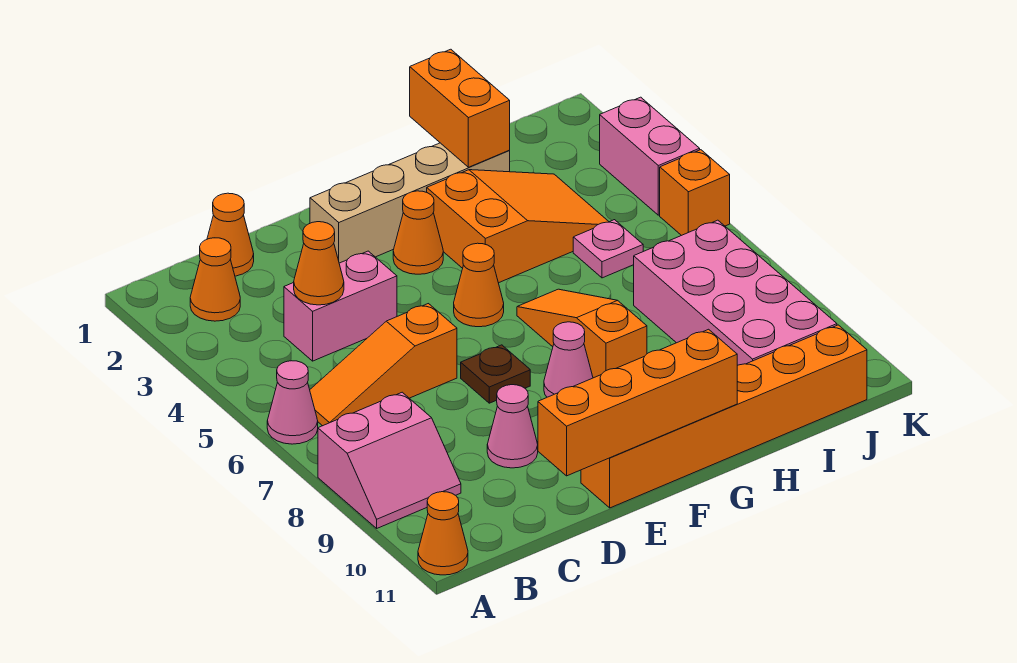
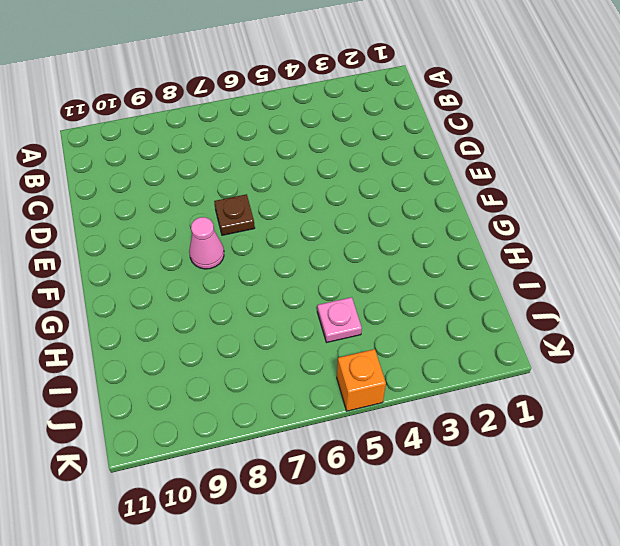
none -> pink 1x1 cone [267,361,318,444]
none -> pink 2x2 slope [318,392,461,528]
none -> orange 1x1 cone [418,492,468,575]

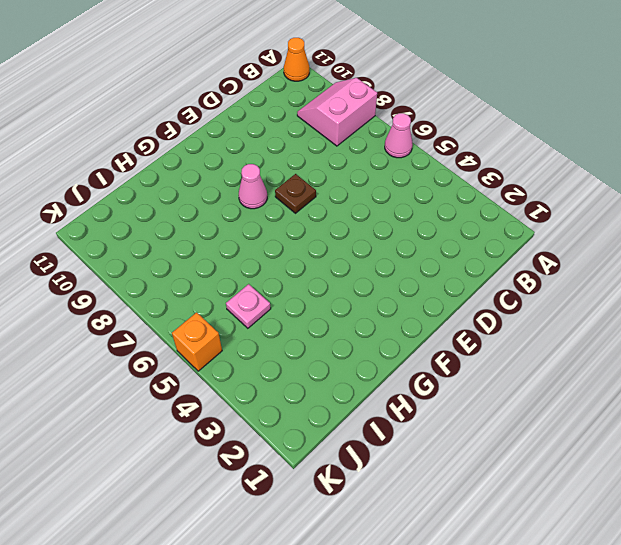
none -> orange 1x1 cone [190,238,240,321]
none -> orange 1x3 slope [310,304,457,426]
none -> orange 1x1 cone [207,193,254,276]

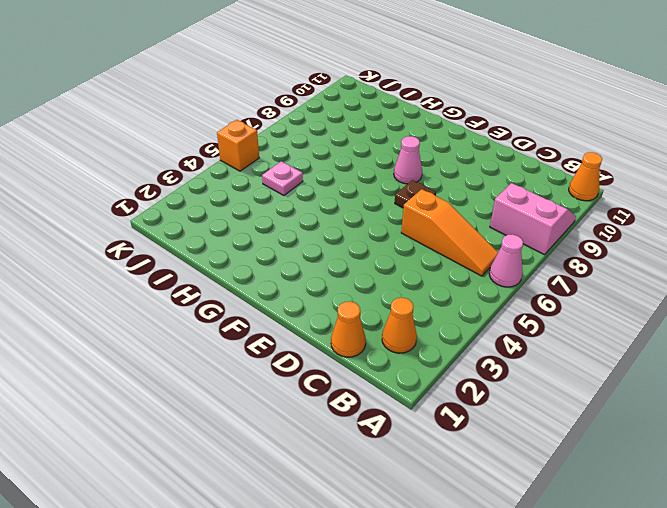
none -> pink 1x2 brick [284,251,397,361]
none -> pink 1x1 cone [487,385,538,468]
none -> tan 1x4 brick [310,143,510,263]

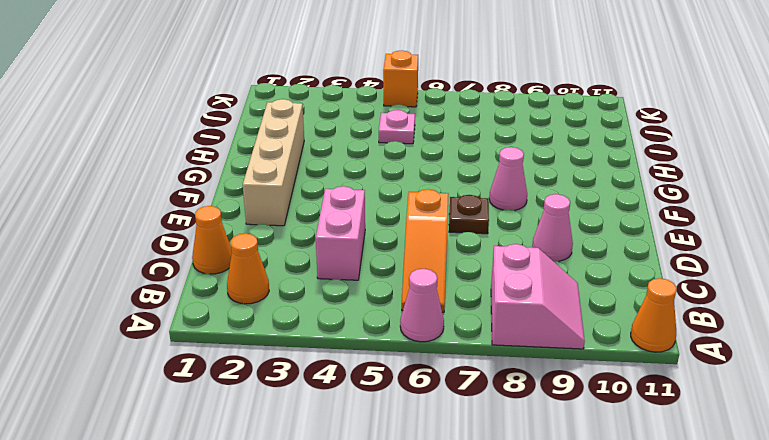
none -> orange 1x6 brick [581,325,867,508]
none -> orange 1x1 cone [393,191,443,274]
none -> orange 1x1 cone [454,243,504,327]

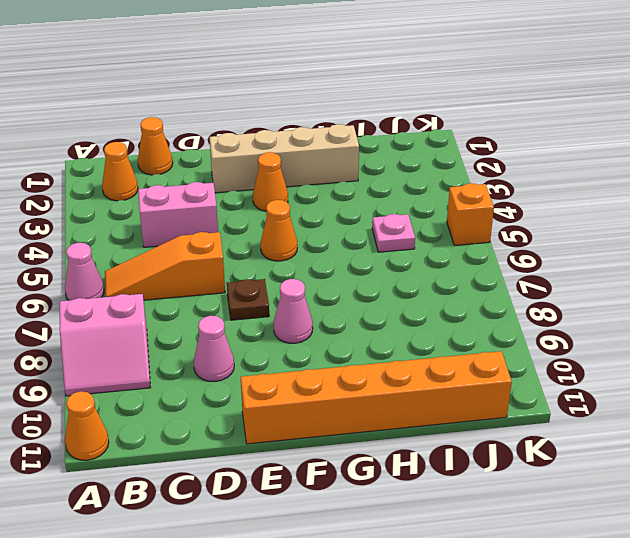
none -> orange 2x3 slope [427,170,609,283]
none -> orange 1x3 slope [517,289,647,378]
none -> pink 2x4 brick [634,220,837,366]

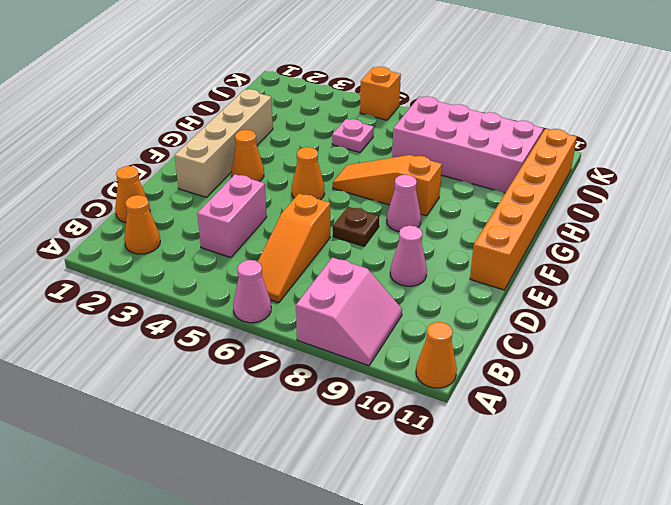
none -> orange 2x3 slope [427,170,609,283]
none -> pink 1x2 brick [600,97,700,215]
none -> orange 1x1 cone [294,222,344,305]

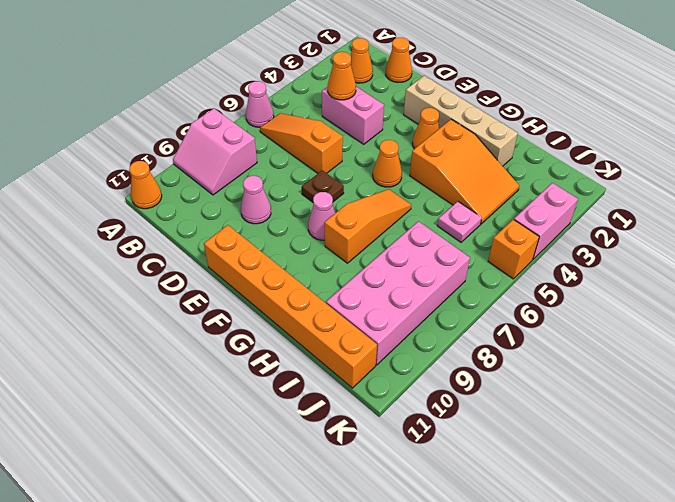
none -> orange 1x4 brick [538,329,737,476]
none -> orange 1x2 brick [410,49,510,167]

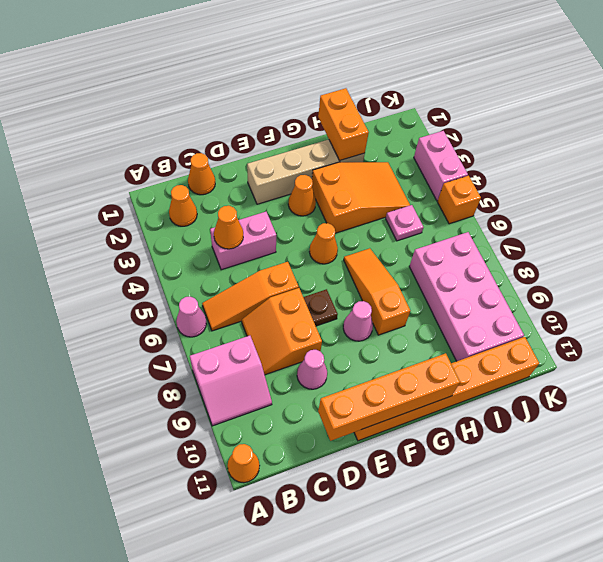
orange 2x2 slope [242,288,322,375] -> none

